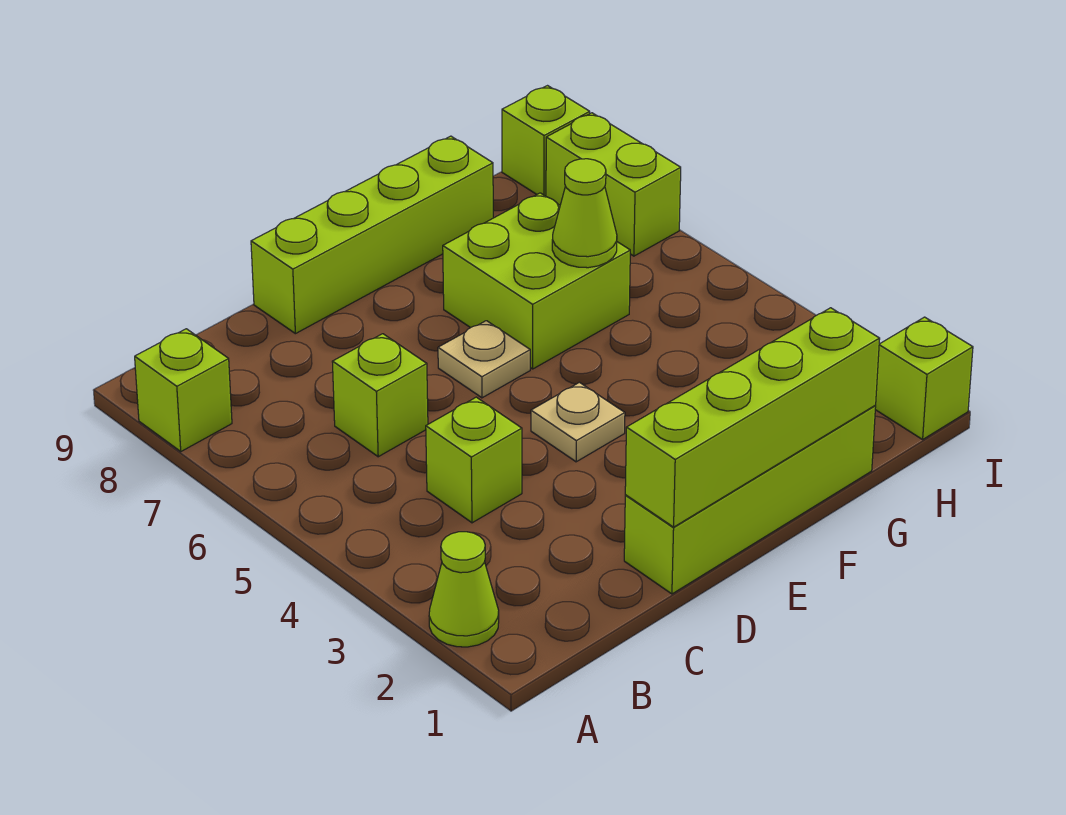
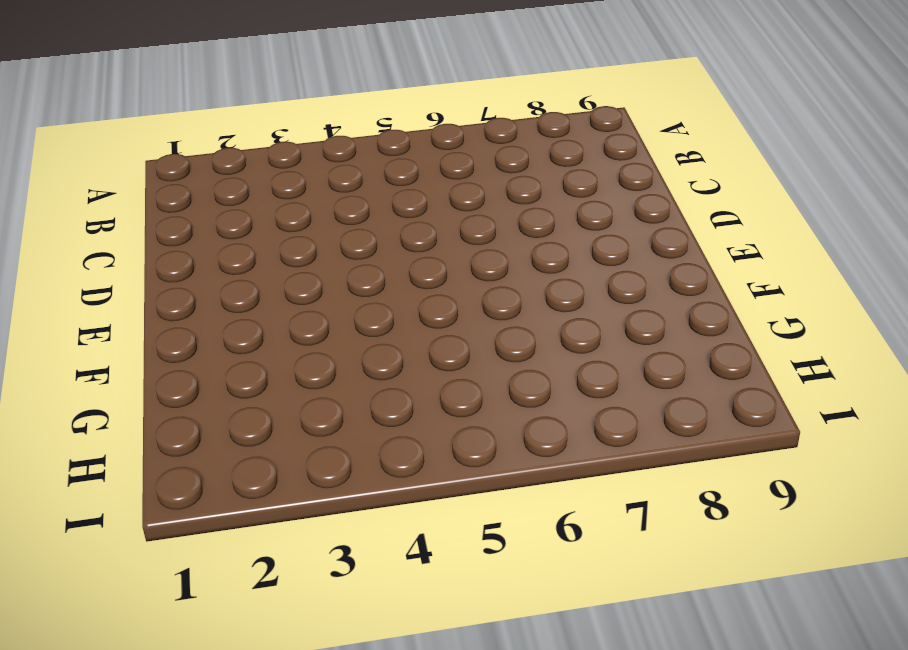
none -> lime 1x1 cone [429,532,499,647]
none -> lime 1x1 brick [135,329,232,451]
none -> lime 1x1 brick [426,397,522,523]

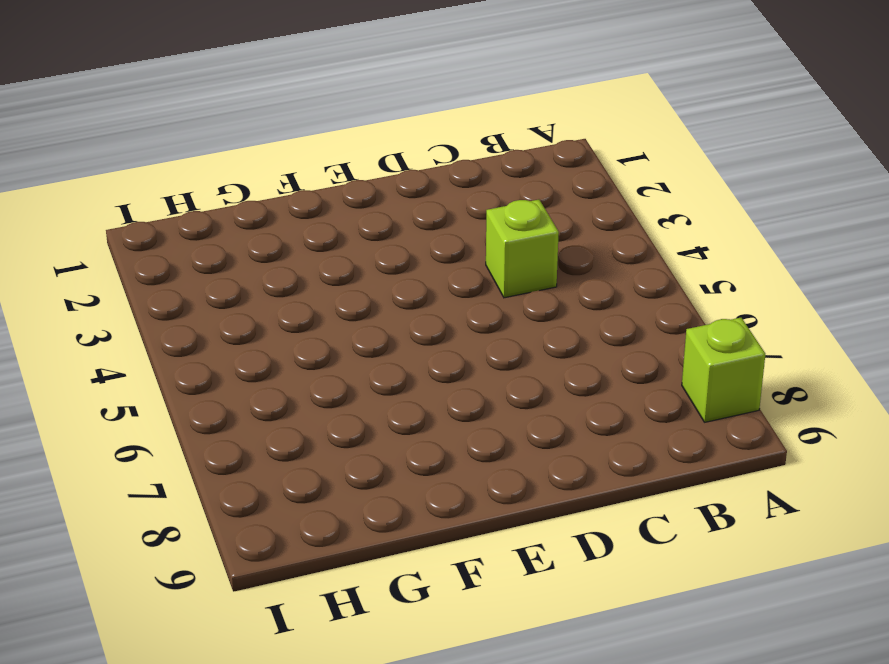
none -> lime 1x1 cone [429,532,499,647]
none -> lime 1x1 brick [332,334,428,457]
none -> lime 1x4 brick [624,406,876,594]

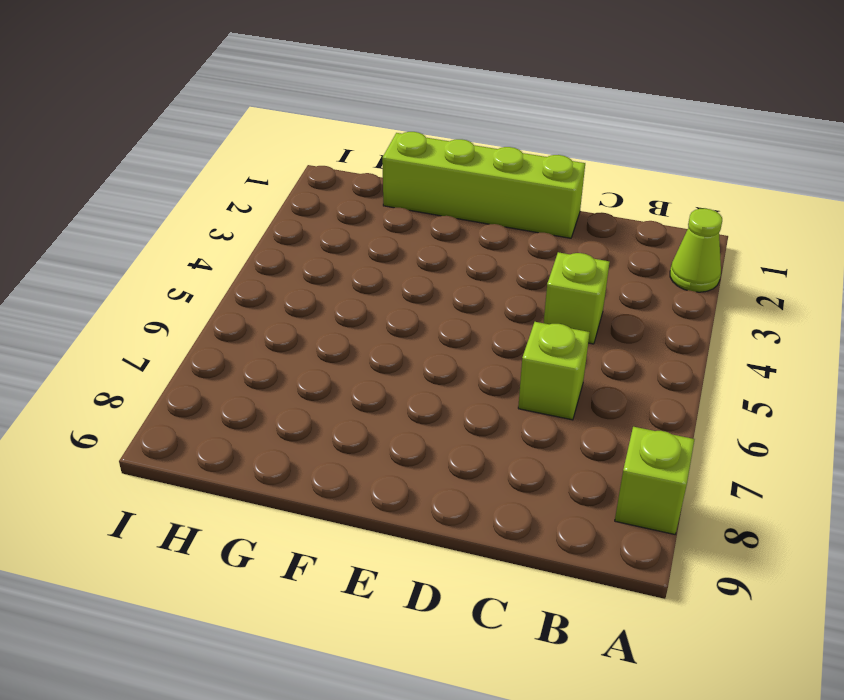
none -> lime 1x4 brick [251,136,493,334]
none -> tan 1x1 plate [531,382,625,462]
none -> tan 1x1 plate [438,321,530,398]

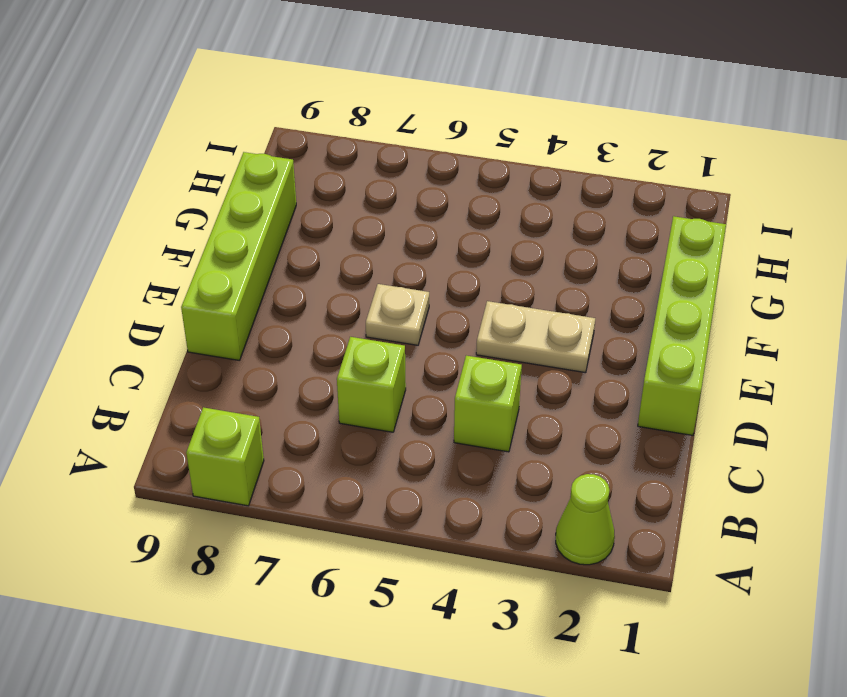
tan 1x2 plate [476,301,595,373] -> tan 1x1 plate [531,382,625,462]
none -> lime 2x2 brick [443,193,630,369]
none -> lime 1x1 brick [875,317,973,439]
none -> lime 1x2 brick [546,113,681,256]

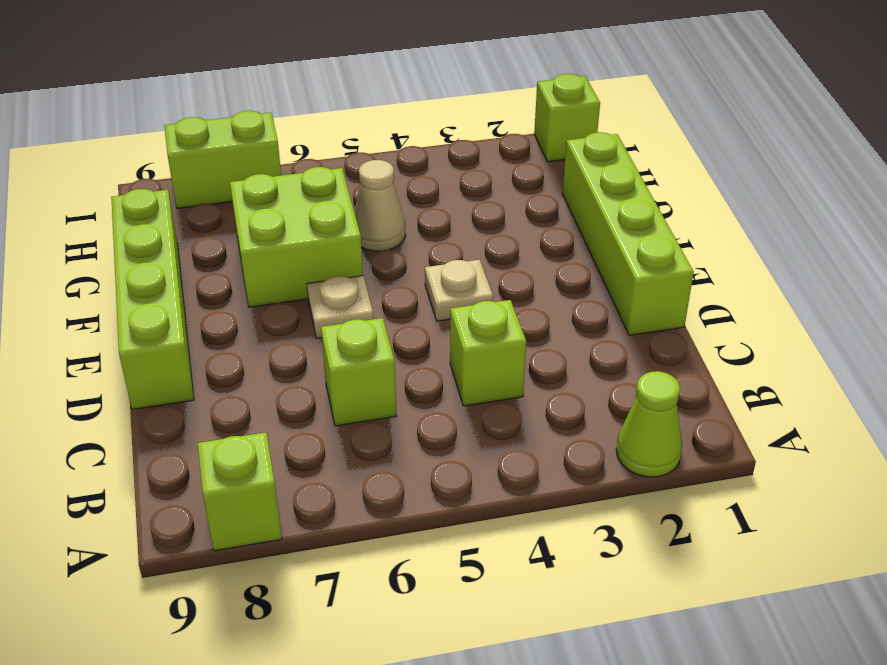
tan 1x1 cone [354,160,406,251] -> none
none -> lime 1x1 brick [502,86,590,196]
none -> lime 1x4 brick [625,308,880,527]
none -> lime 1x1 cone [552,159,617,268]

